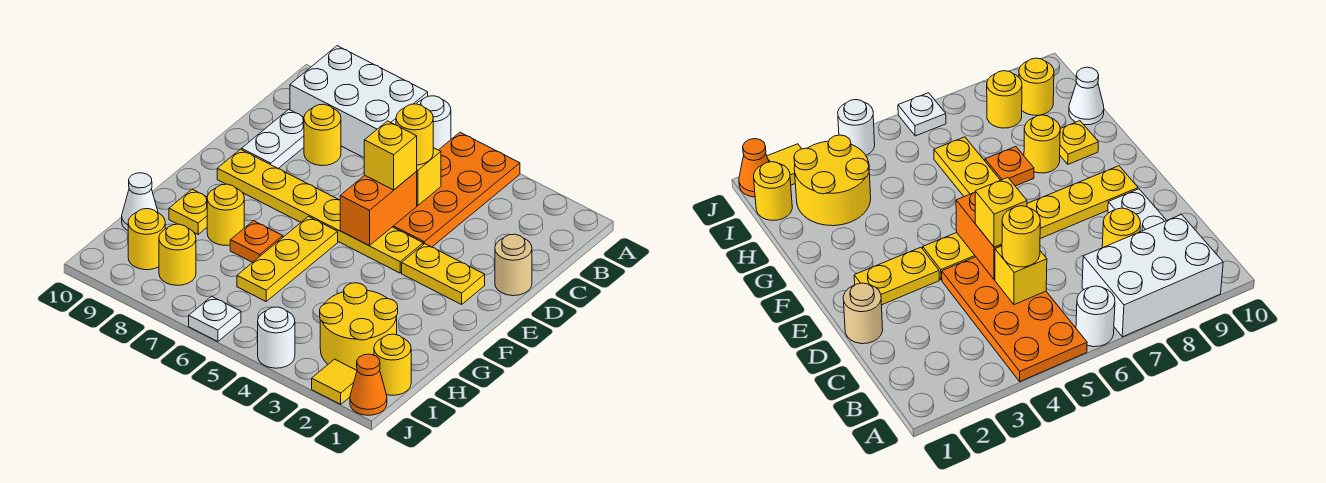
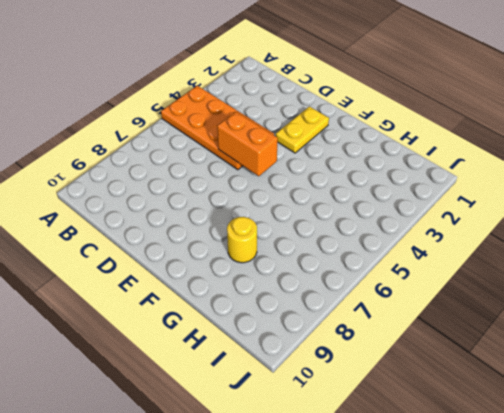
none -> white 1x1 round brick [417,96,451,150]
none -> white 2x3 brick [290,46,428,158]
none -> yellow 1x1 round brick [304,104,341,166]

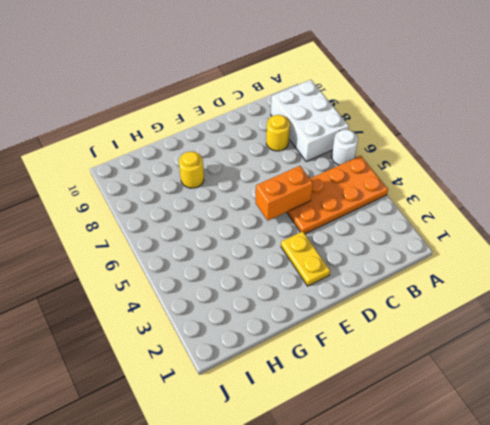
none -> white 1x2 plate [242,109,304,168]
none -> tan 1x1 round brick [495,234,532,296]
none -> yellow 1x6 plate [217,149,423,273]

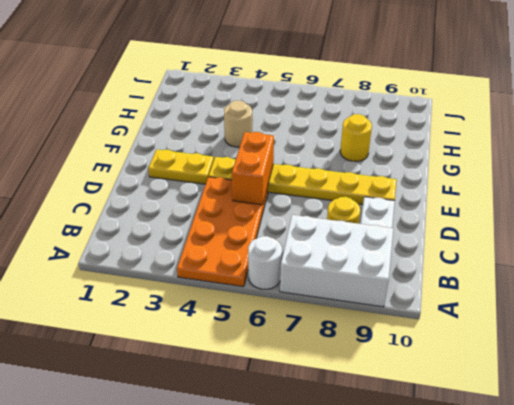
tan 1x1 round brick [224,101,252,147] -> tan 1x1 round brick moved to [495,234,532,296]
none -> yellow 1x3 plate [237,217,338,301]
none -> orange 1x1 plate [230,221,283,262]
none -> yellow 1x1 plate [169,189,207,234]

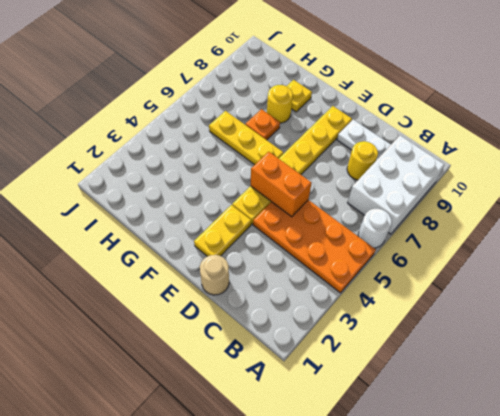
none -> yellow 2x2 round brick [320,283,398,370]
none -> white 1x1 cone [122,173,158,231]
none -> yellow 1x1 round brick [374,334,411,395]

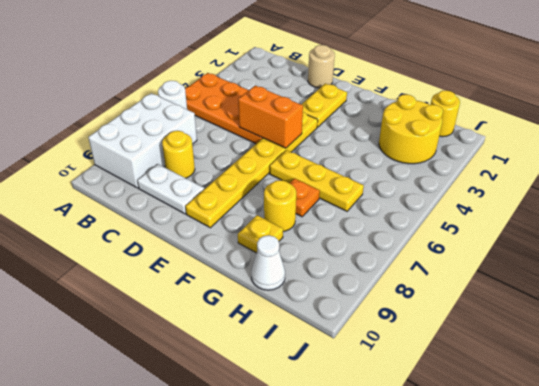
none -> yellow 1x1 round brick [159,224,196,285]
none -> yellow 1x1 round brick [128,209,165,270]
none -> orange 1x1 cone [350,354,387,415]

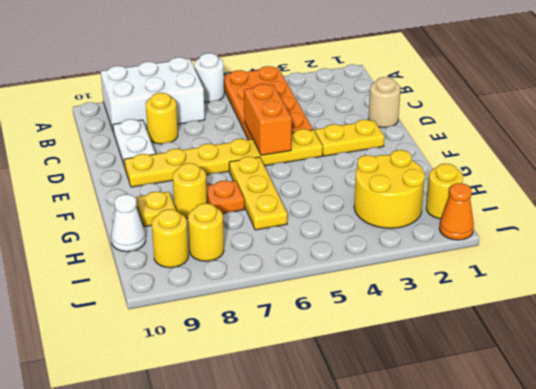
none -> yellow 1x1 tile [312,359,357,404]
none -> white 1x1 round brick [258,307,295,368]
none -> white 1x1 plate [189,296,241,342]

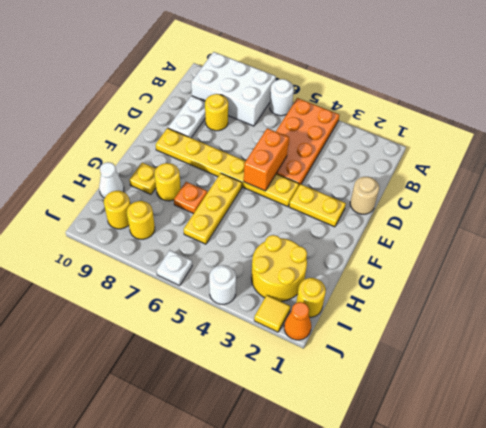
none -> yellow 1x1 brick [416,148,441,206]
none -> yellow 1x1 round brick [396,104,433,165]
none -> yellow 1x1 brick [364,121,417,190]

